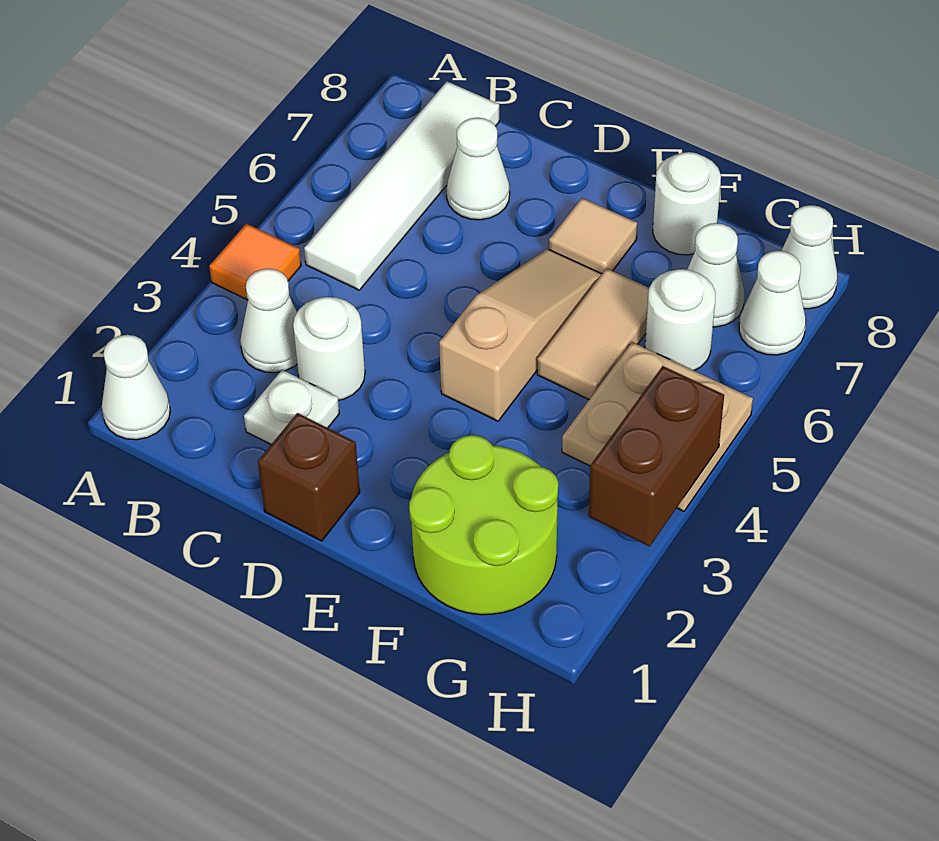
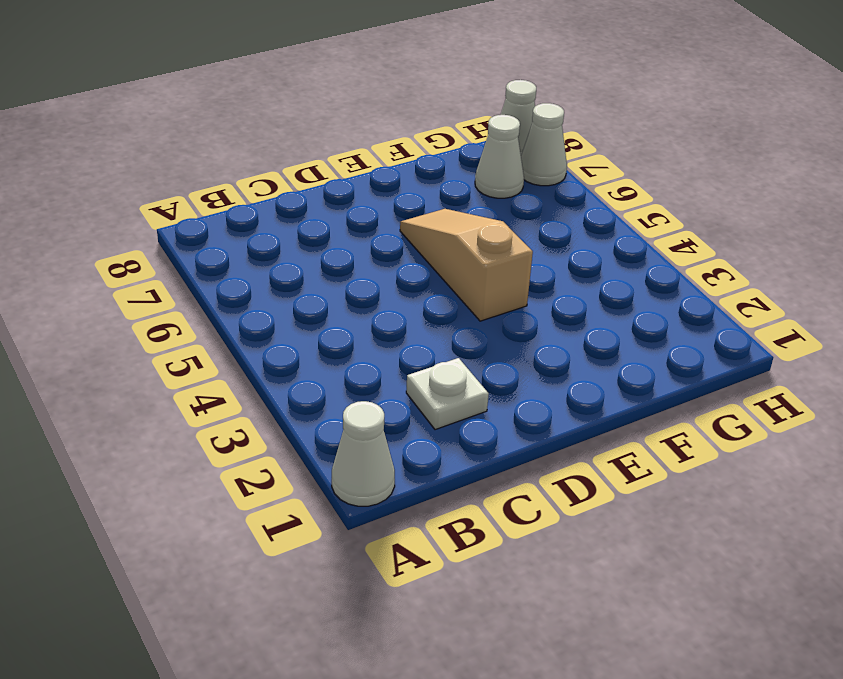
none -> orange 1x1 tile [209,224,301,300]
none -> white 1x1 cone [240,269,297,373]
none -> white 1x4 tile [304,81,499,290]

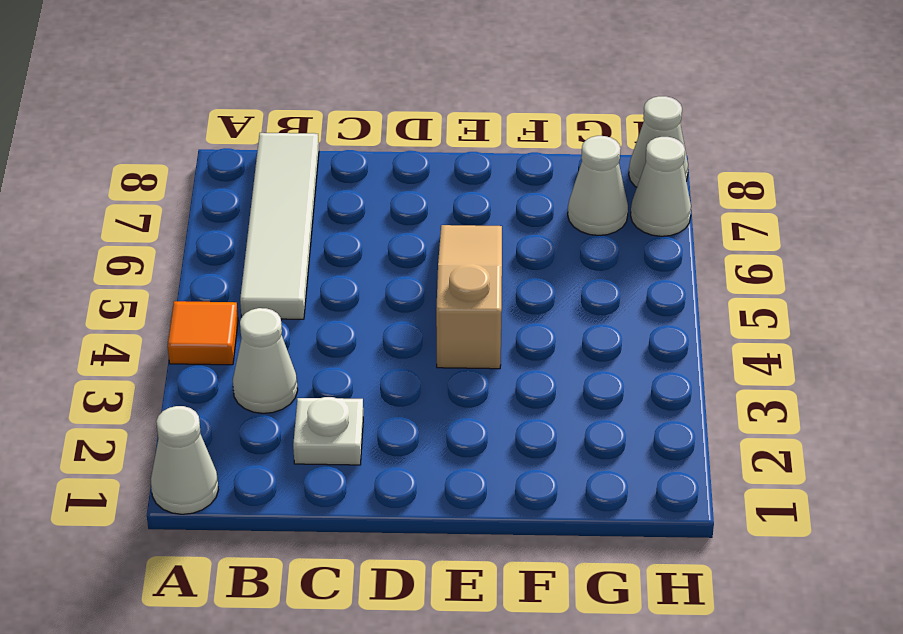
none -> white 1x1 round brick [293,297,365,400]
none -> white 1x1 cone [447,118,510,220]
none -> brown 1x1 brick [258,413,360,541]

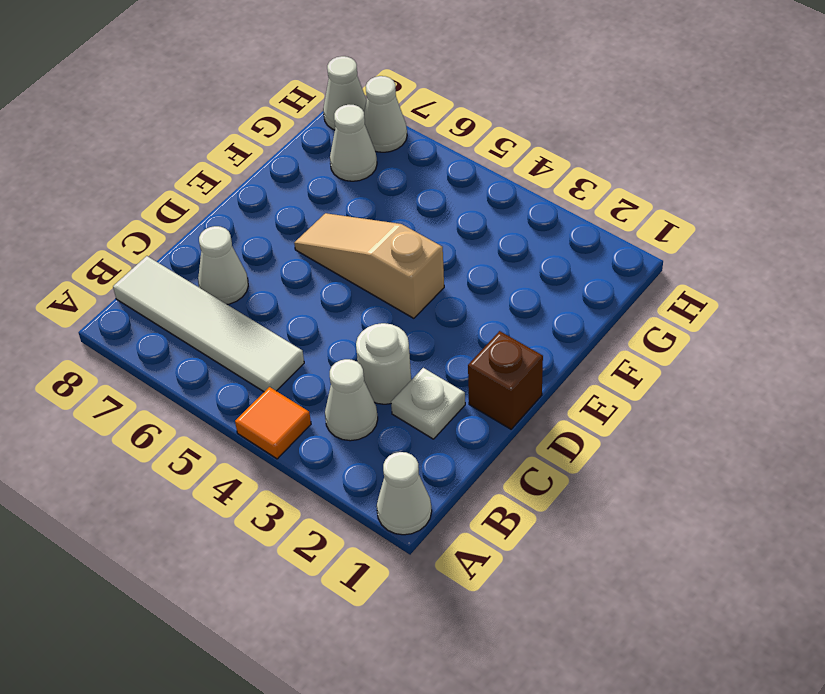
none -> tan 1x1 tile [549,198,637,274]
none -> lime 2x2 round brick [409,435,558,615]
none -> tan 1x2 tile [537,268,649,399]

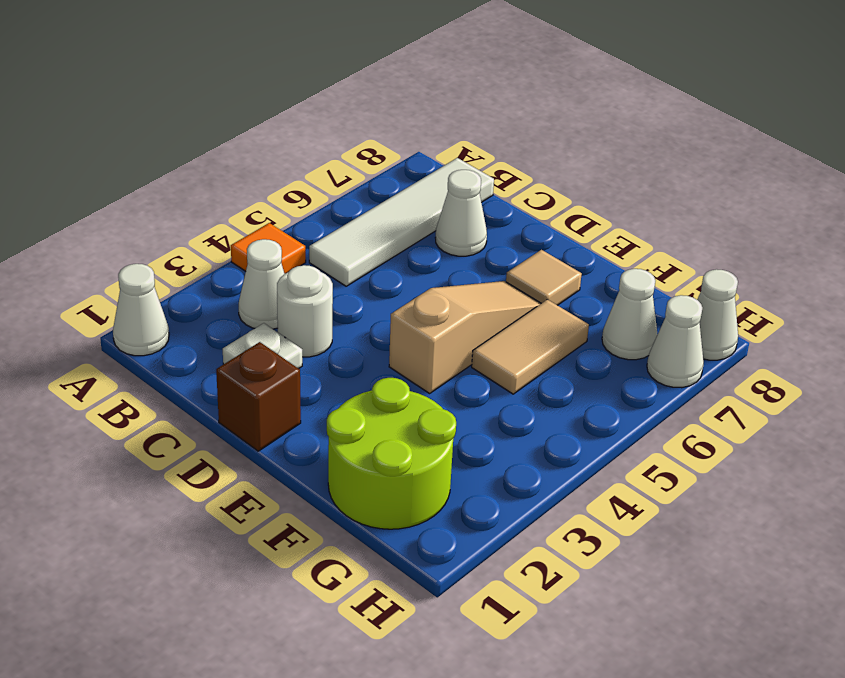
none -> white 1x1 round brick [653,152,721,255]
none -> tan 2x2 plate [562,342,753,511]
none -> white 1x1 round brick [645,269,716,370]

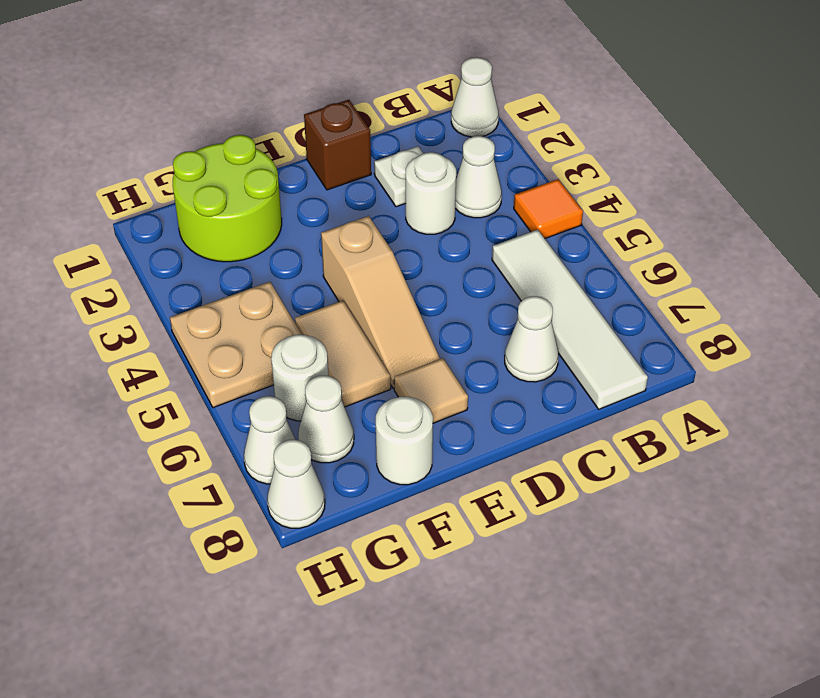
none -> brown 1x2 brick [588,366,724,547]

